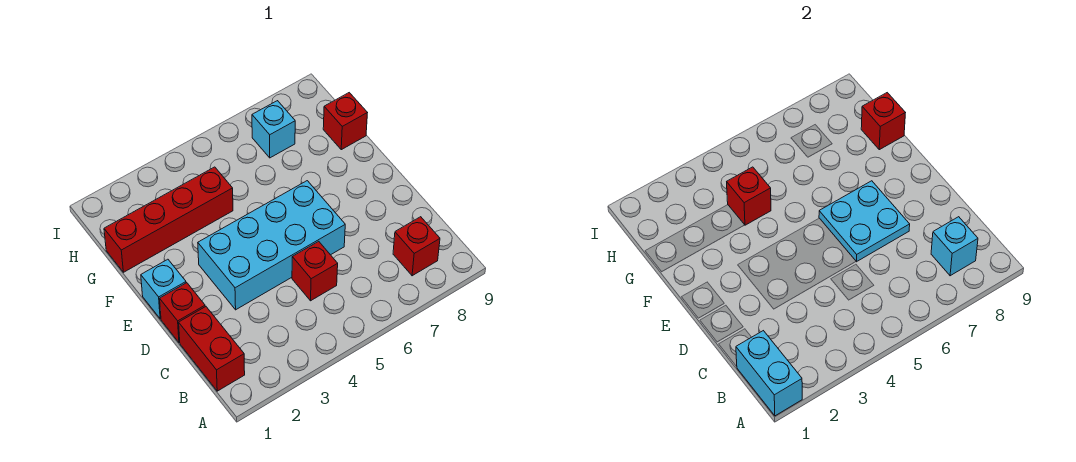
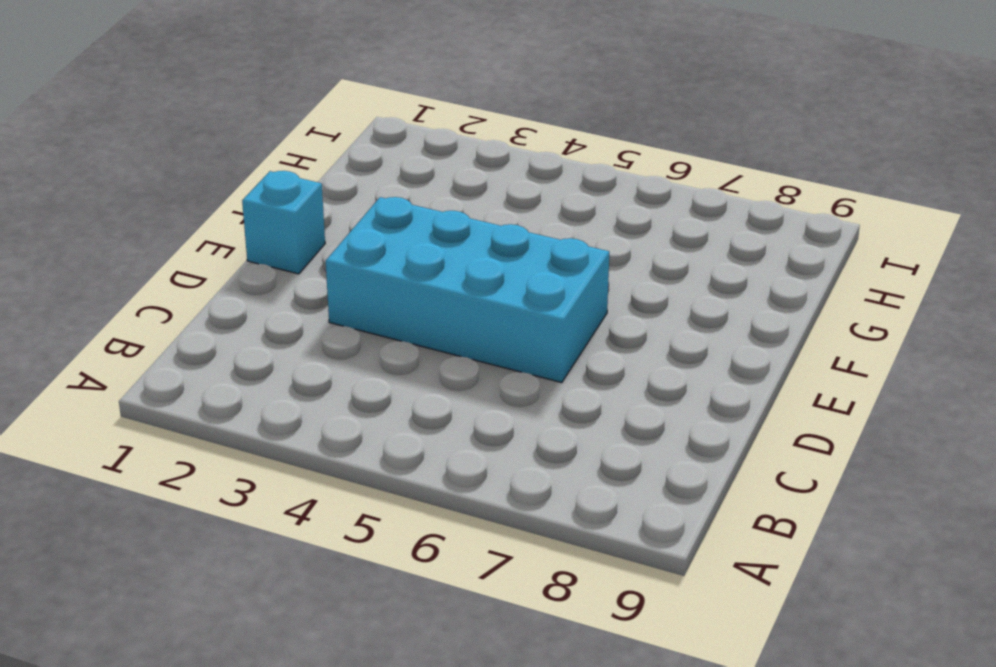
none -> red 1x2 brick [179,307,245,391]
none -> red 1x1 brick [393,217,440,276]
none -> red 1x1 brick [292,241,338,301]

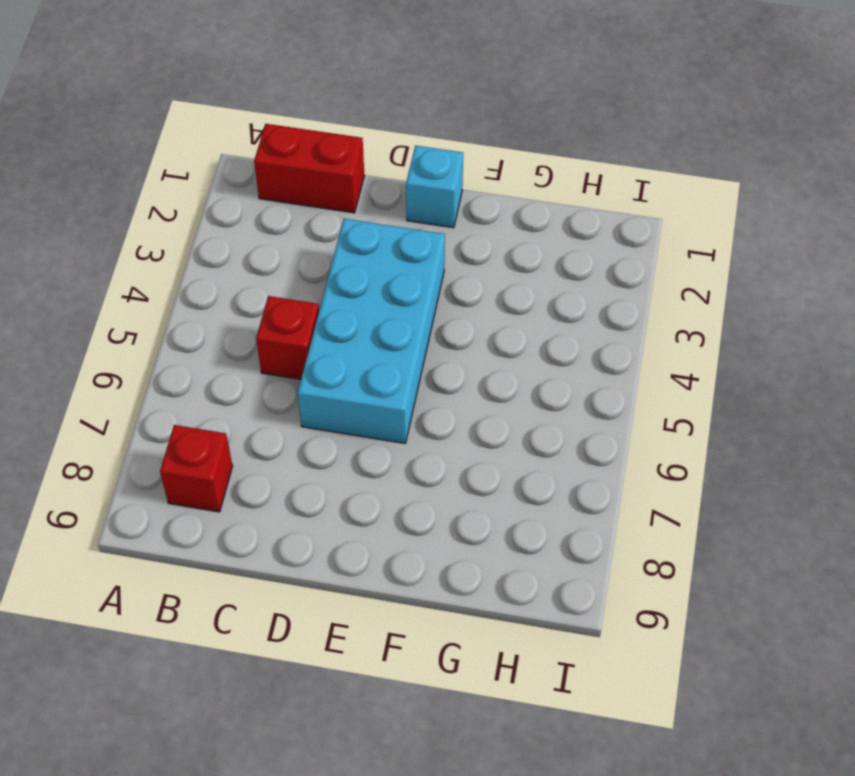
none -> red 1x1 brick [160,283,205,343]
none -> red 1x4 brick [104,167,233,272]
none -> red 1x1 brick [323,93,367,150]

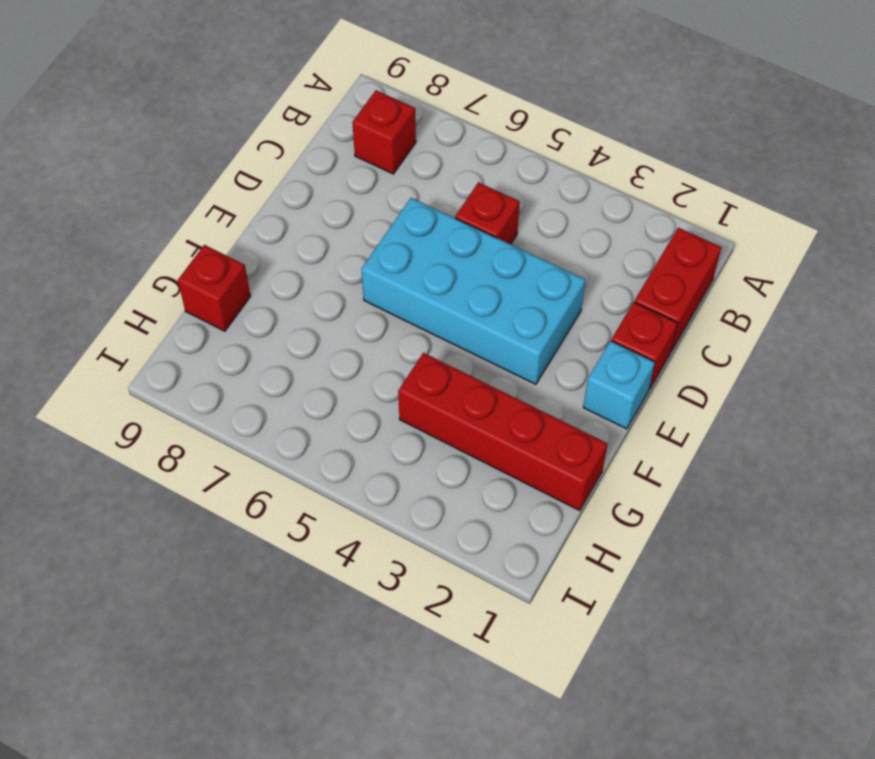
none -> cyan 1x1 brick [252,101,295,158]
none -> cyan 1x2 brick [736,331,802,416]
none -> cyan 1x1 brick [931,217,978,276]

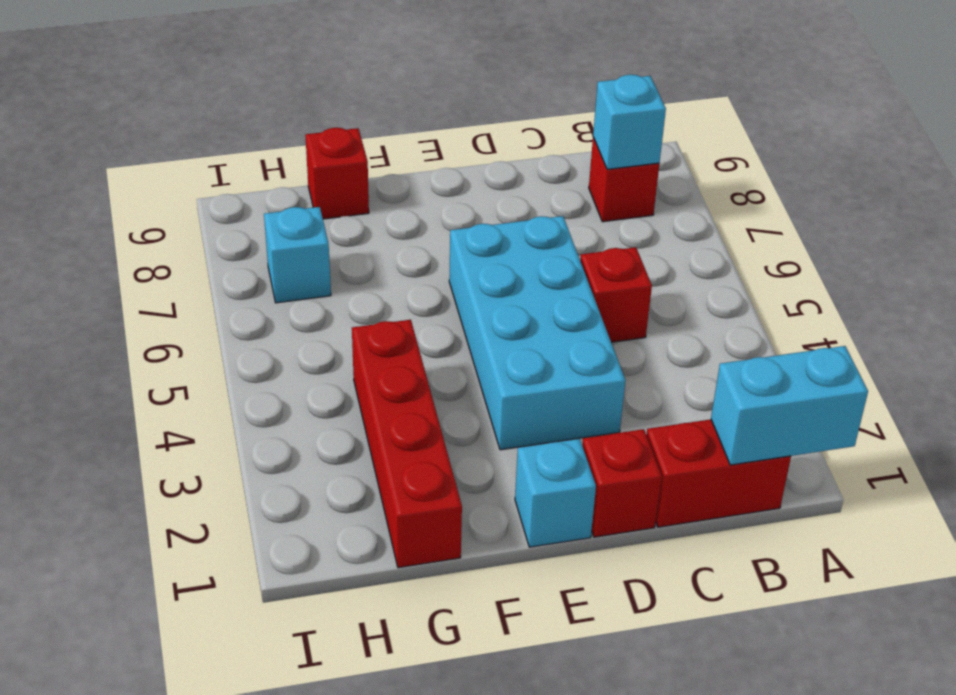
none -> cyan 2x2 plate [819,181,910,262]
none -> red 1x1 brick [727,167,771,225]
none -> red 1x1 brick [861,93,905,150]

